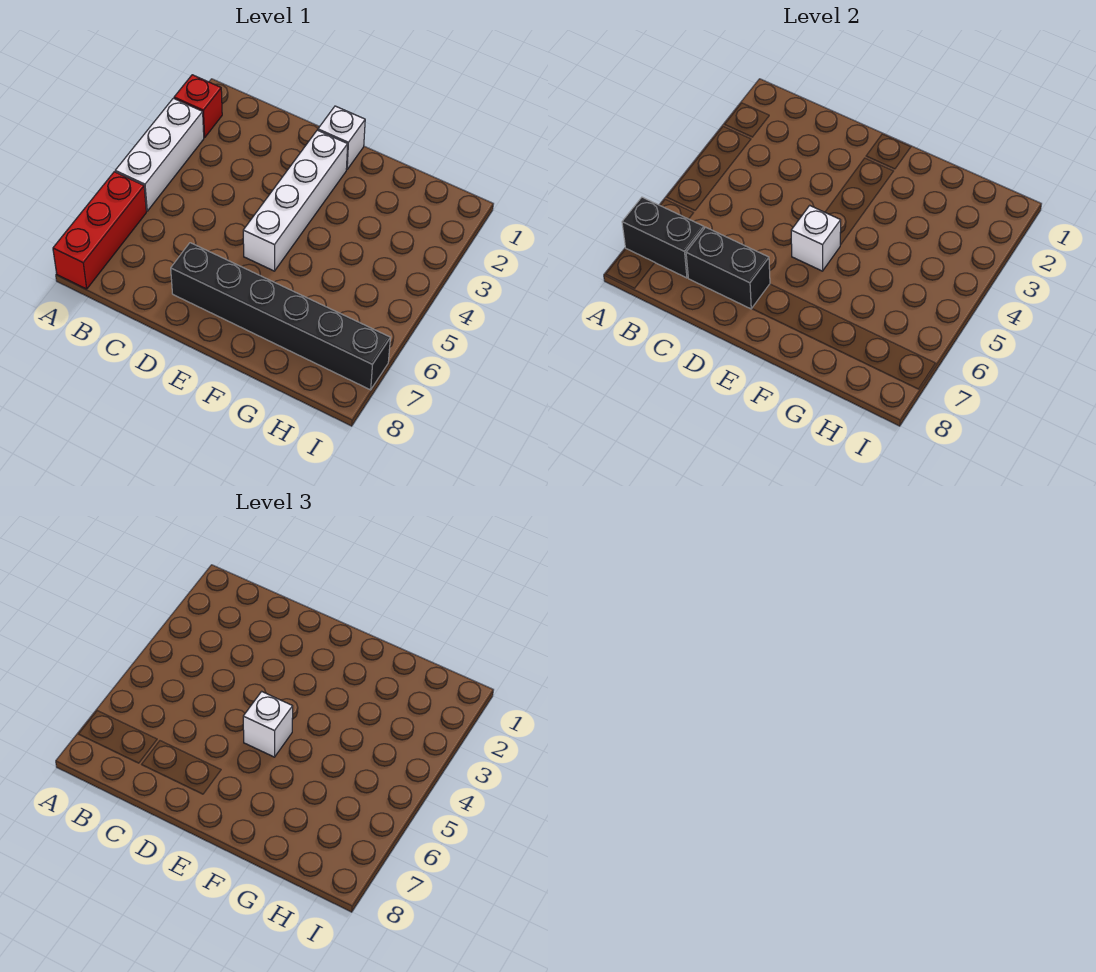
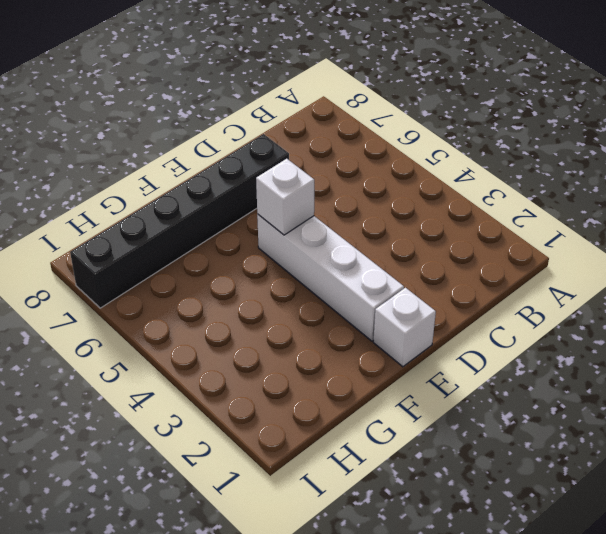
none -> red 1x1 brick [174,75,222,138]
none -> white 1x3 brick [115,98,204,211]

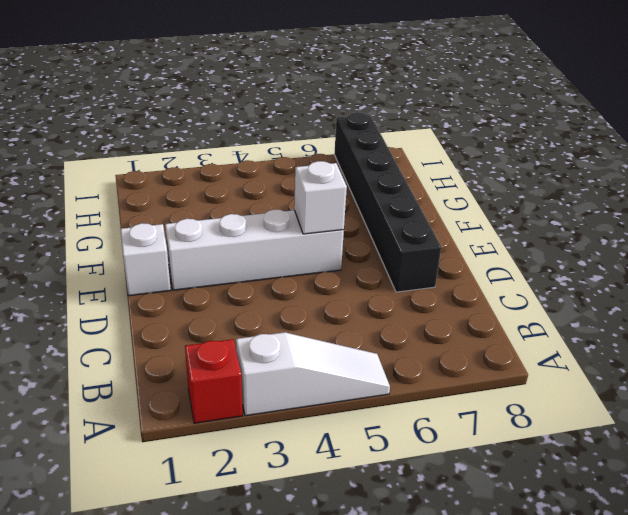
white 1x3 slope [236,332,390,416] -> white 1x3 brick [115,98,204,211]
none -> red 1x3 brick [53,172,146,289]
none -> black 1x2 brick [622,197,704,278]

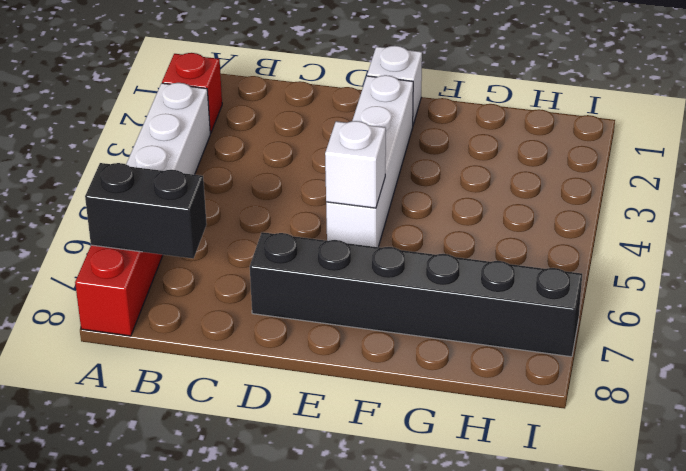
none -> black 1x2 brick [686,227,770,309]
none -> white 1x1 brick [243,691,293,757]

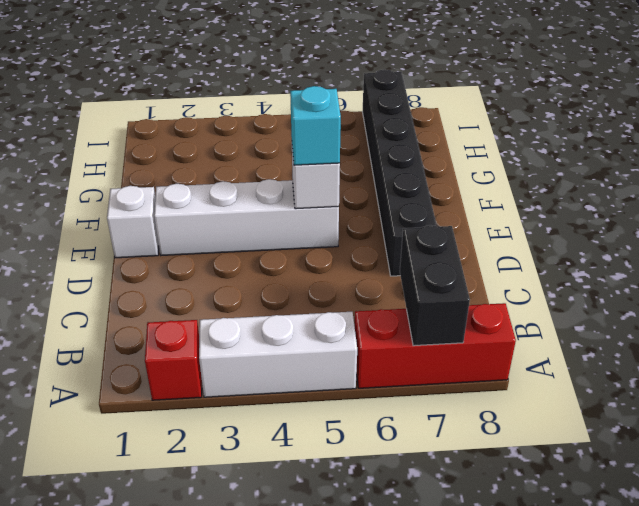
cyan 1x1 brick [290,86,341,165] -> white 1x1 brick [243,691,293,757]
none -> black 1x2 brick [686,227,770,309]

